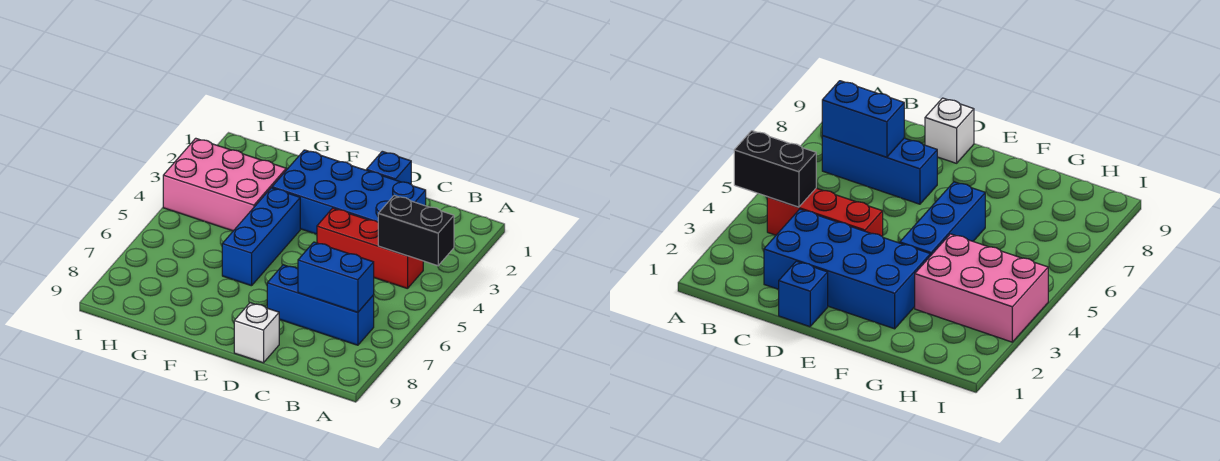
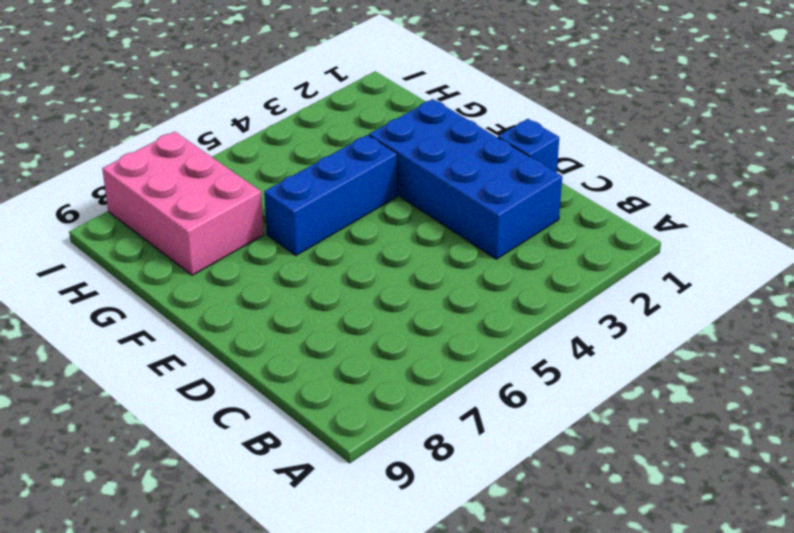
pink 2x3 brick [102,132,264,275] -> pink 2x3 brick moved to [163,138,286,231]
none -> red 1x3 brick [317,208,423,289]
none -> blue 1x3 brick [267,265,374,345]

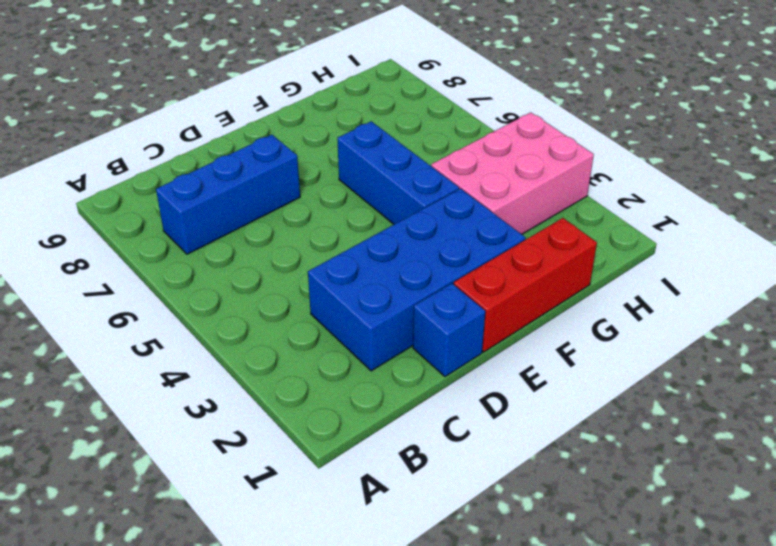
red 1x3 brick [454,218,597,352] -> red 1x3 brick moved to [317,208,423,289]
none -> white 1x1 brick [234,303,279,363]
none -> black 1x2 brick [378,196,454,266]

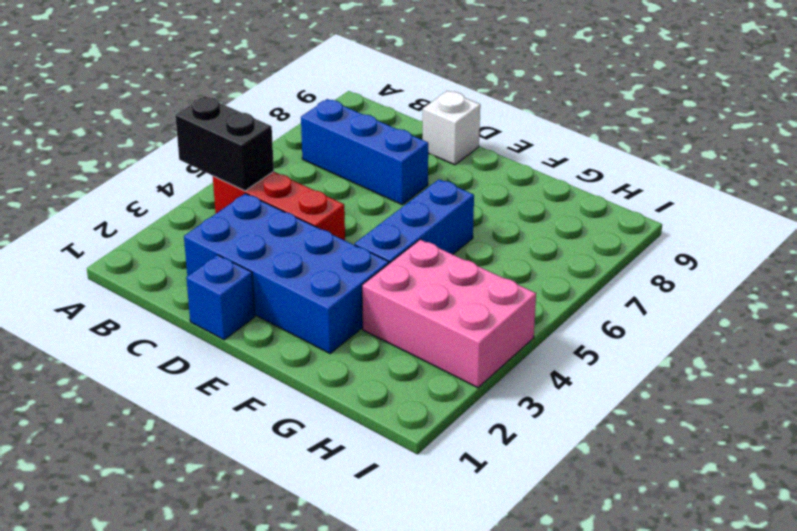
none -> blue 1x2 brick [298,242,374,312]

